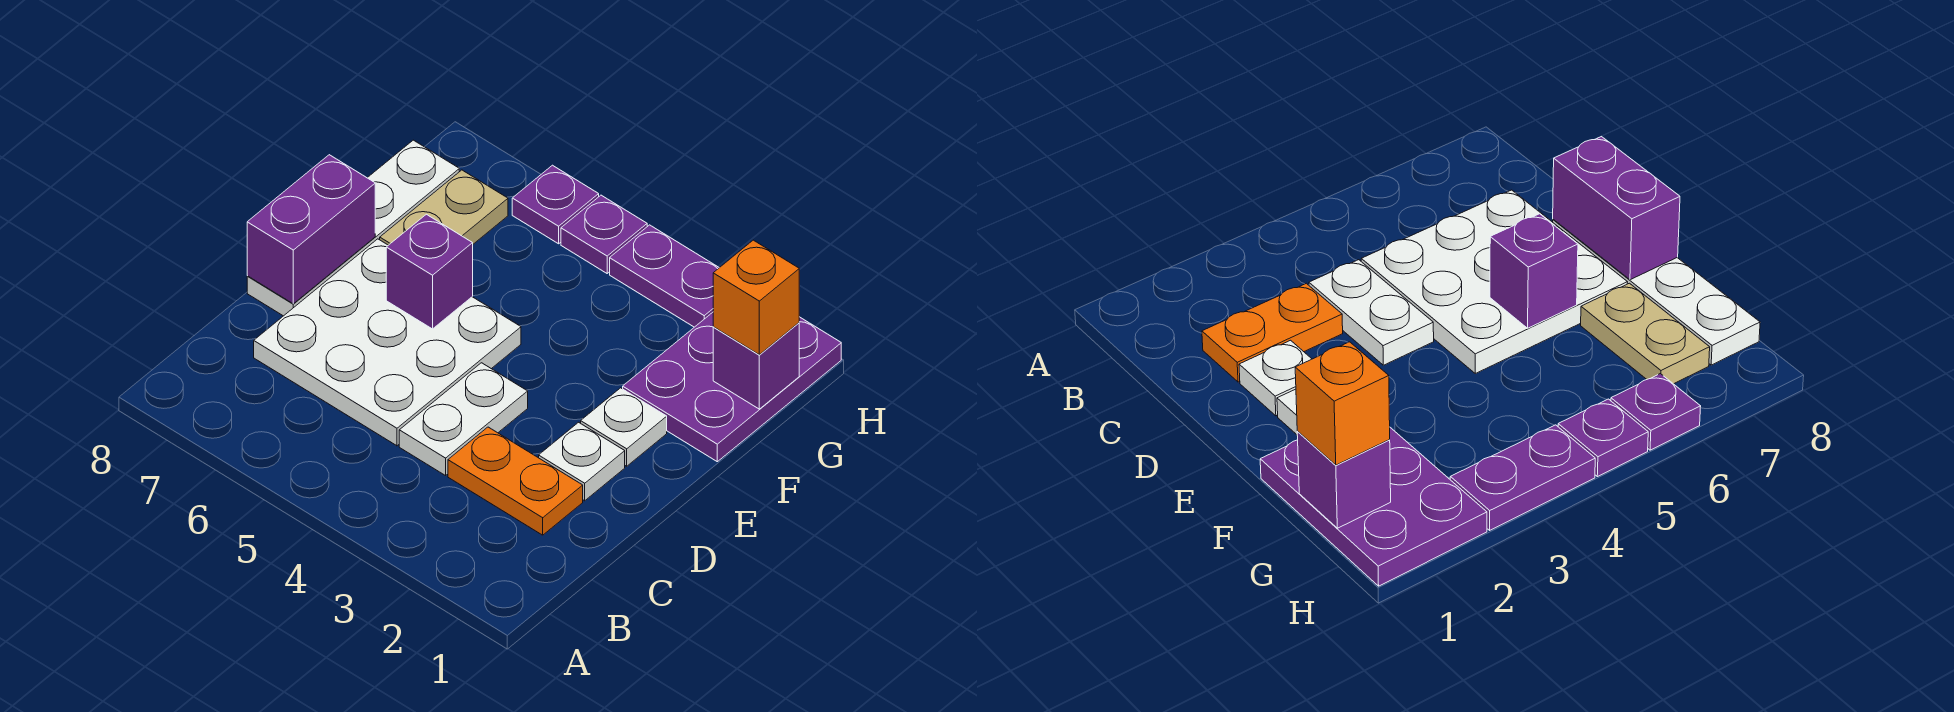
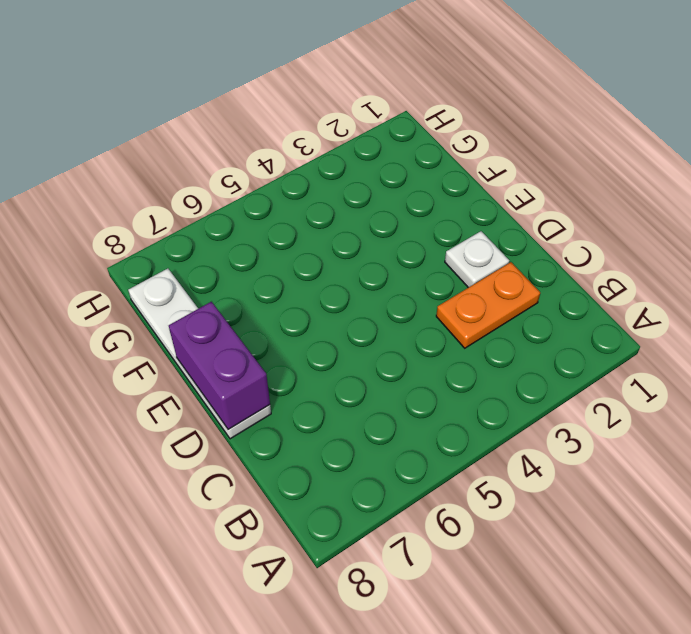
none -> white 1x2 plate [399,363,528,476]
none -> white 3x3 plate [254,239,521,446]
none -> white 1x1 plate [581,388,667,466]

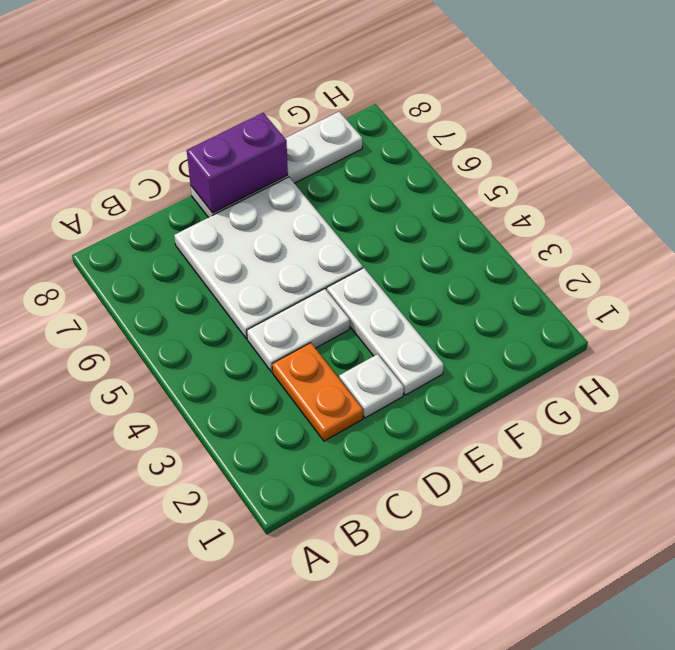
white 1x3 plate [327,268,444,395] -> white 1x1 plate [581,388,667,466]
none -> purple 2x3 plate [623,312,841,462]
none -> tan 1x2 plate [380,170,508,245]
none -> purple 1x2 plate [610,225,719,327]

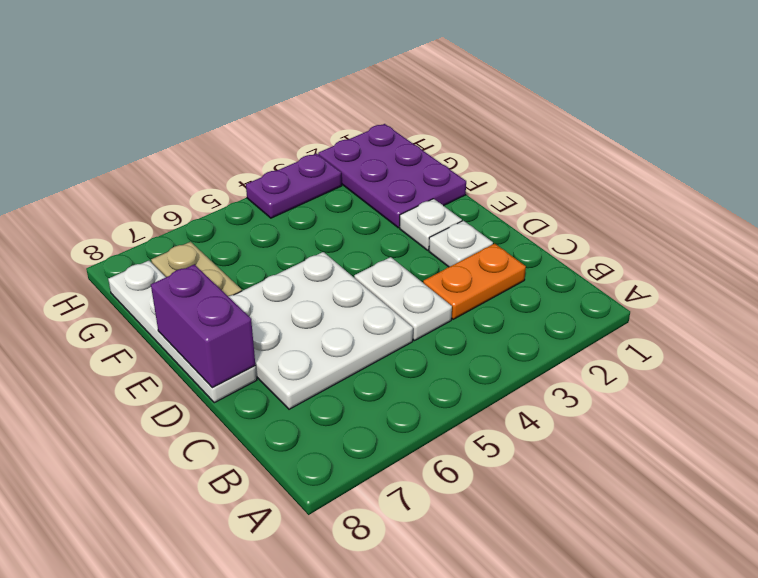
none -> purple 1x1 plate [561,195,647,273]
none -> purple 1x1 plate [512,165,599,244]
none -> purple 1x1 brick [386,214,473,329]

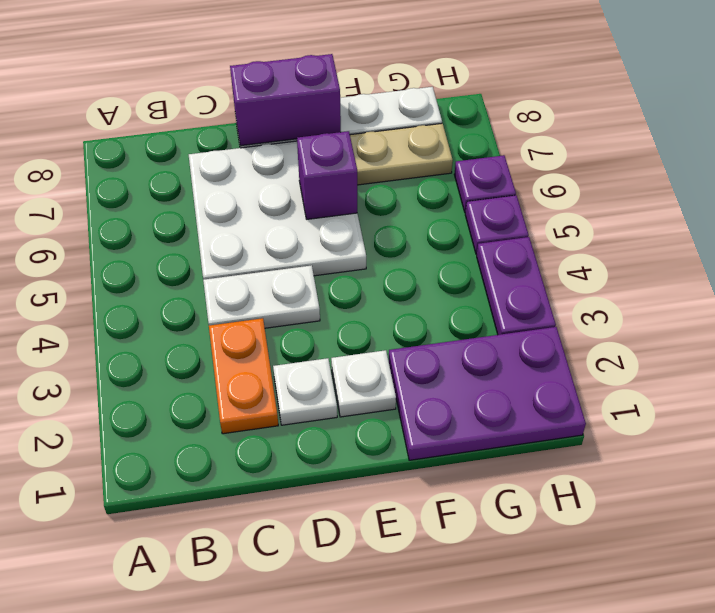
none -> purple 1x1 brick [713,323,799,409]
none -> orange 1x1 brick [713,240,799,355]

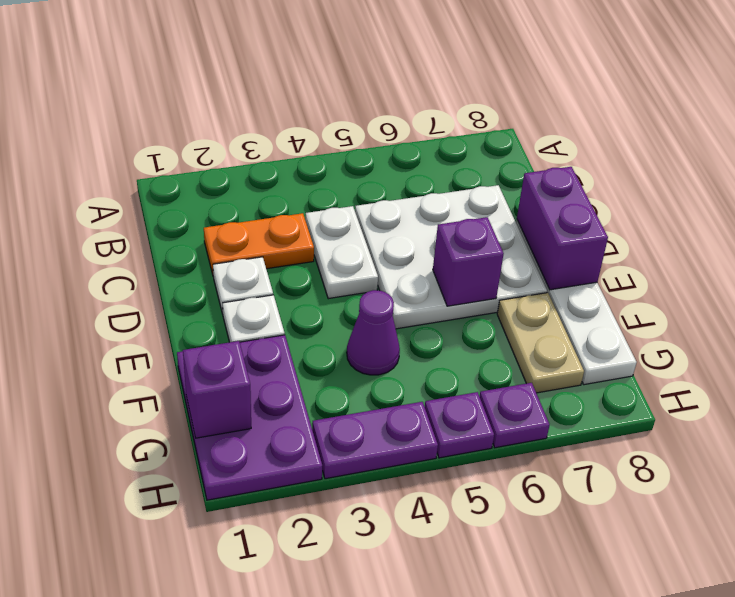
purple 1x1 cone [347,290,400,375] -> none
none -> orange 1x1 brick [713,240,799,355]

